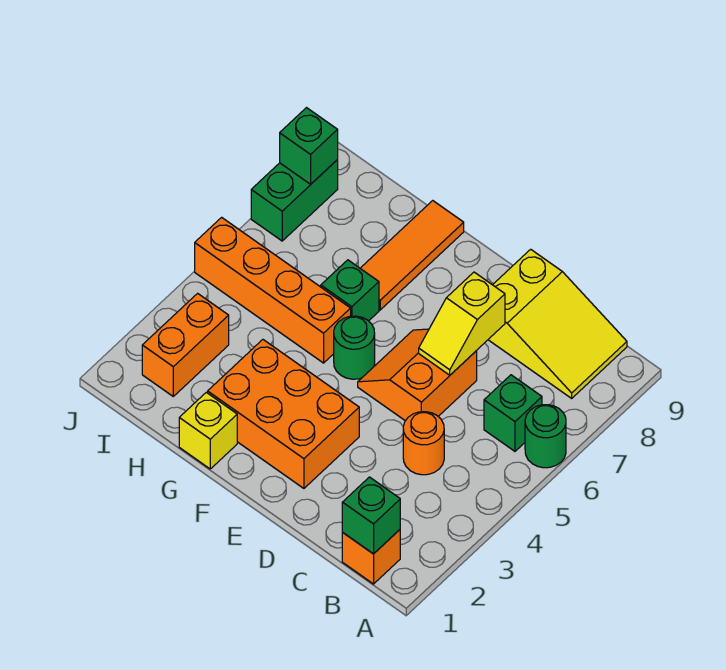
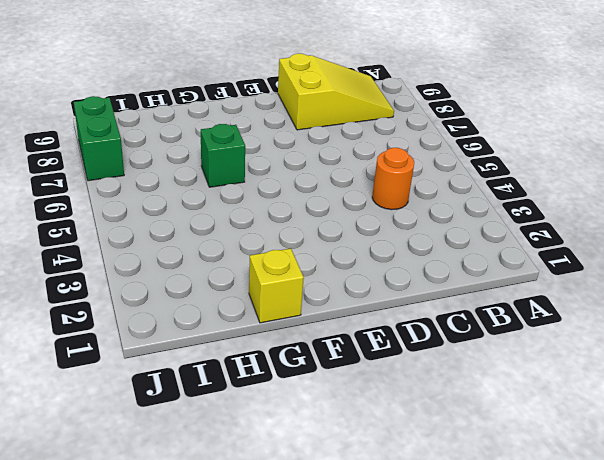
none -> green 1x1 round brick [525,405,566,468]
none -> orange 1x1 brick [342,530,400,584]
none -> green 1x1 brick [484,375,542,451]

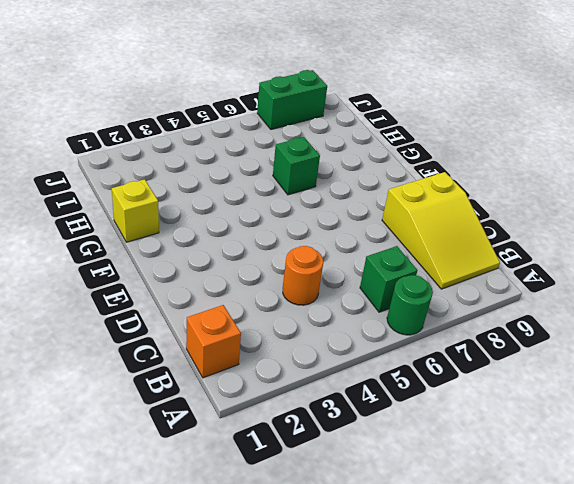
none -> orange 2x2 slope [358,329,477,421]
none -> orange 2x3 brick [208,340,359,488]
none -> green 1x1 round brick [334,316,375,379]

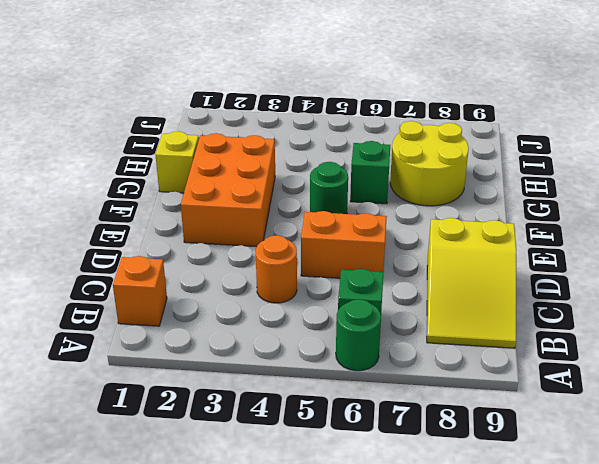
yellow 2x2 round brick [390,121,469,206] -> orange 1x3 tile [360,201,464,310]
none -> orange 1x4 brick [195,217,351,363]
none -> orange 1x2 brick [142,293,229,396]
none -> green 1x2 brick [251,160,338,241]

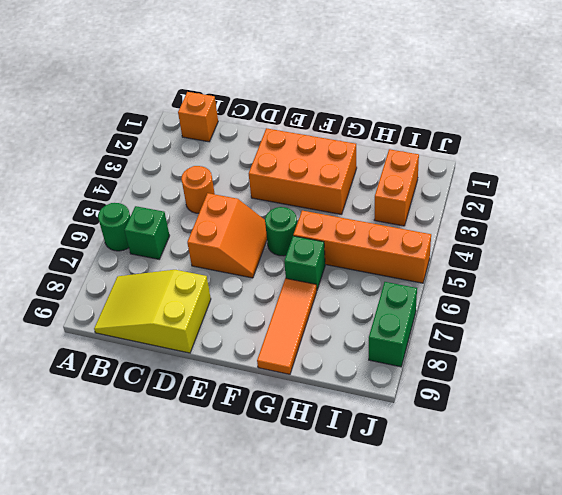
none -> yellow 1x1 brick [179,392,237,469]
none -> green 1x1 brick [342,477,400,554]
none -> yellow 1x2 slope [419,272,505,375]

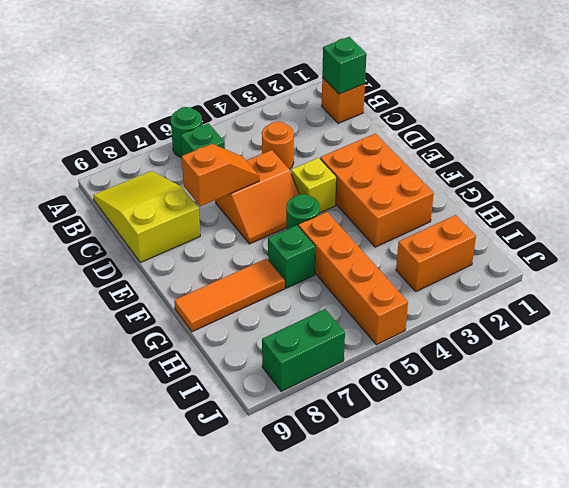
orange 1x2 slope [182,144,259,206] -> yellow 1x2 slope [419,272,505,375]
yellow 1x1 brick [291,158,337,213] -> yellow 1x1 brick moved to [179,392,237,469]
none -> green 1x1 brick [280,108,338,184]

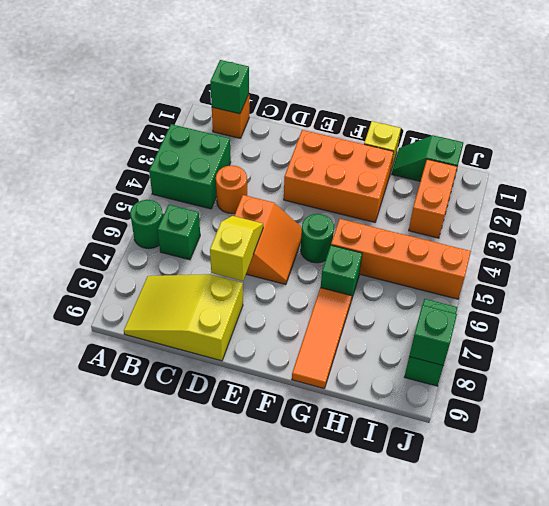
green 2x2 brick [149,124,231,209] -> none
green 1x2 slope [392,135,463,181] -> none

